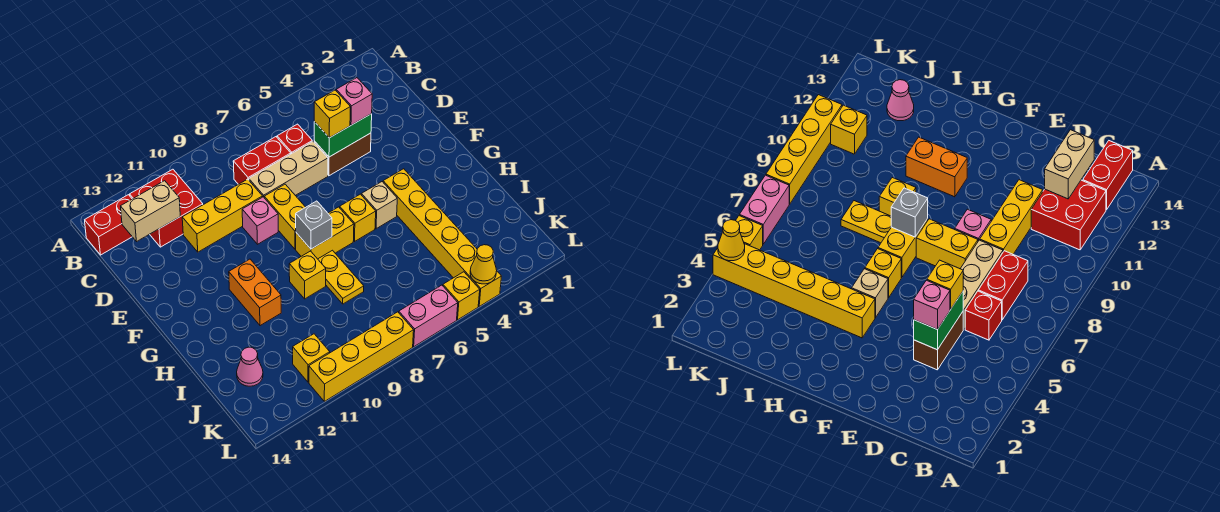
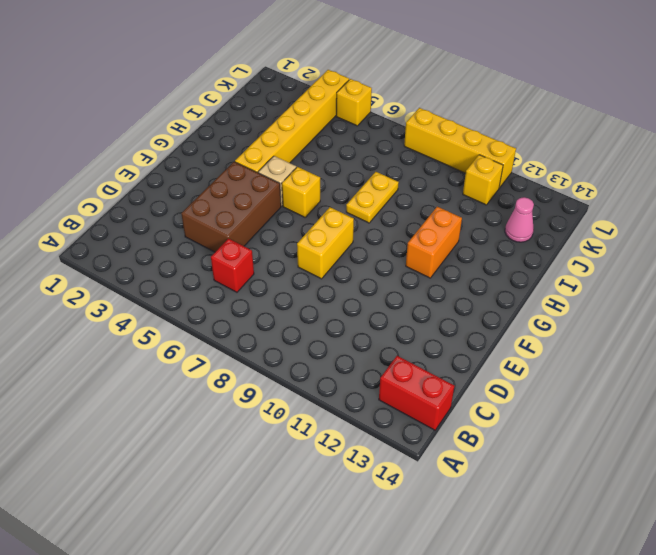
brown 2x3 brick [181,162,281,252] -> brown 1x2 brick [314,133,371,176]
none -> red 2x2 brick [130,169,203,247]
none -> red 1x2 brick [233,137,291,184]
none -> tan 1x3 brick [249,142,328,197]

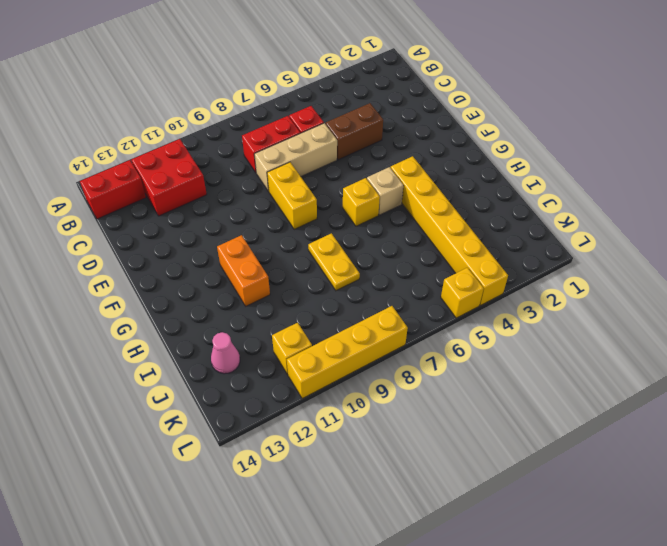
none -> yellow 1x3 brick [182,179,263,252]
none -> pink 1x1 brick [242,197,278,244]
none -> yellow 1x2 brick [296,207,354,259]

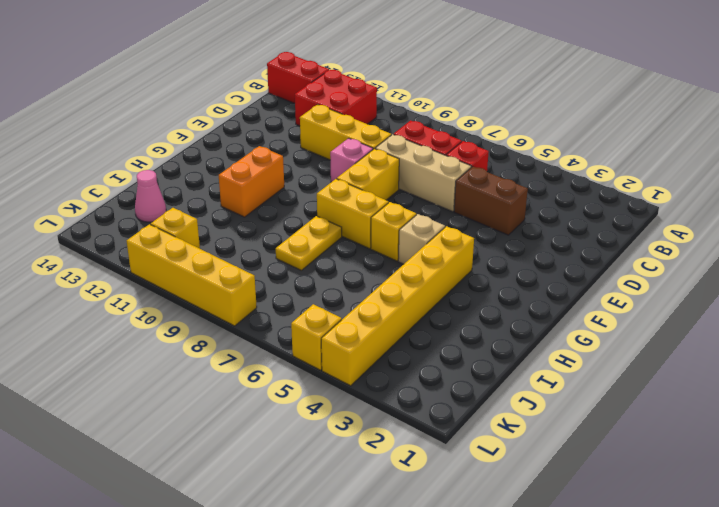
none -> yellow 1x1 brick [289,251,326,299]
none -> pink 1x2 brick [399,285,458,347]
none -> tan 1x2 brick [121,181,180,242]

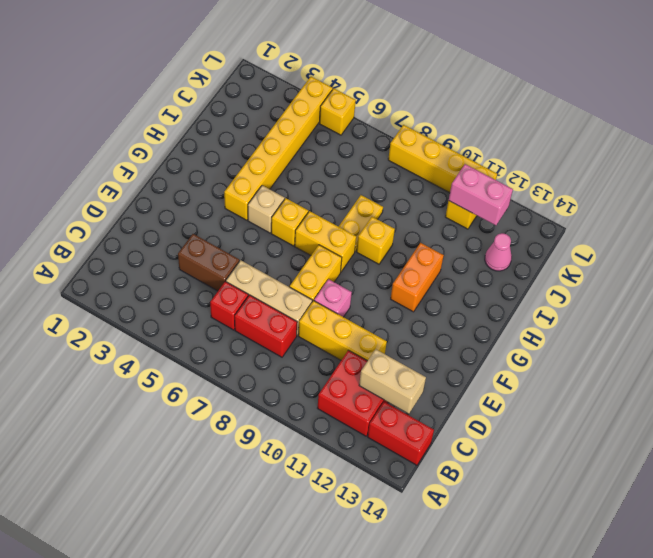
pink 1x2 brick [449,164,513,225] -> pink 1x2 brick moved to [399,285,458,347]
none -> green 1x2 brick [314,114,372,157]
none -> grey 1x1 brick [296,201,332,249]
none -> yellow 1x1 cone [470,245,497,284]

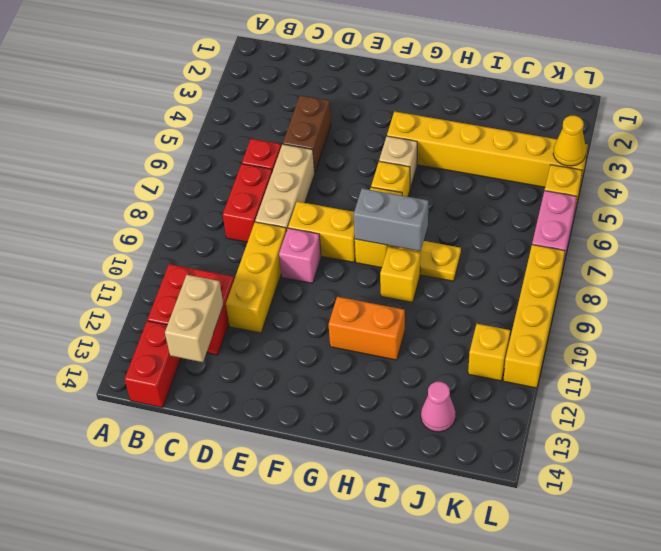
grey 1x2 brick [354,188,428,251] -> grey 1x1 brick [296,201,332,249]
none -> green 1x2 brick [314,114,372,157]
none -> pink 1x1 brick [336,78,372,125]
none -> yellow 1x1 brick [314,90,350,138]

